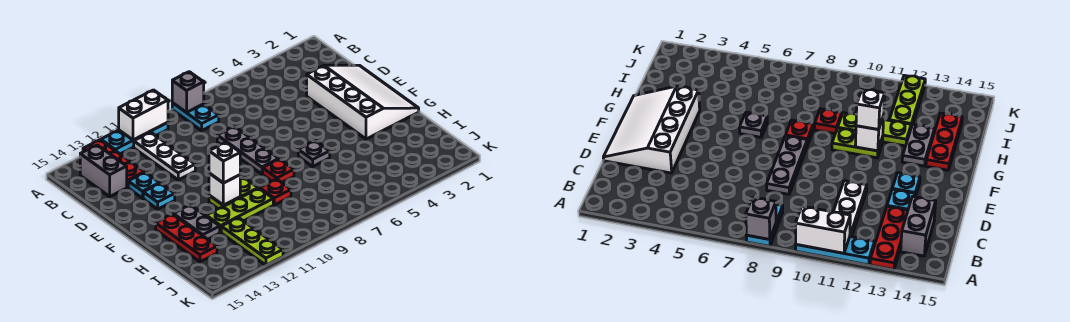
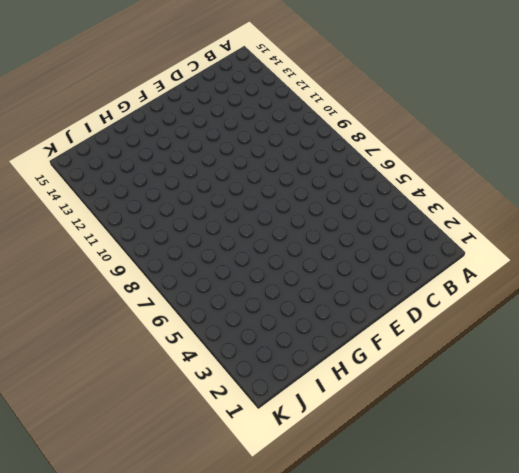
none -> cyan 1x2 plate [172,103,219,131]
none -> cyan 1x3 plate [101,122,168,154]
none -> red 1x3 plate [83,140,144,187]

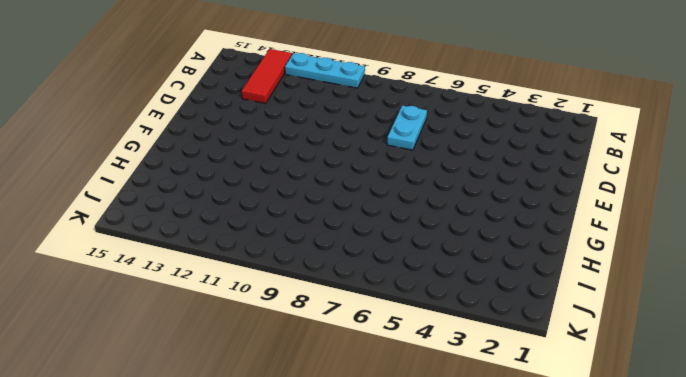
red 1x3 tile [242,49,292,103] -> red 1x3 plate [83,140,144,187]
cyan 1x2 plate [387,106,427,150] -> cyan 1x2 plate moved to [172,103,219,131]
none -> white 1x3 plate [134,132,195,180]
none -> grey 1x2 brick [80,145,127,196]
none -> white 3x4 slope [307,65,419,139]

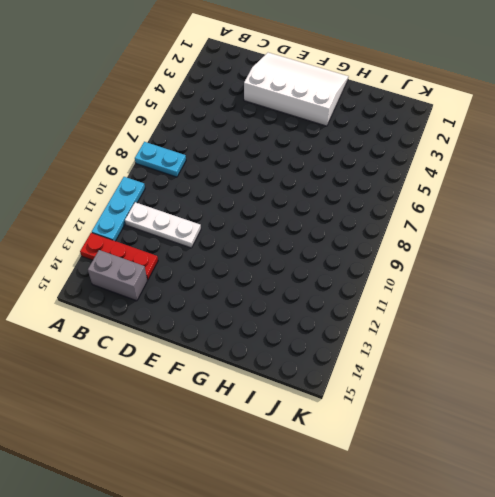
none -> grey 1x3 plate [217,126,279,174]
none -> cyan 1x1 plate [128,172,160,198]
none -> cyan 1x1 plate [143,183,175,209]

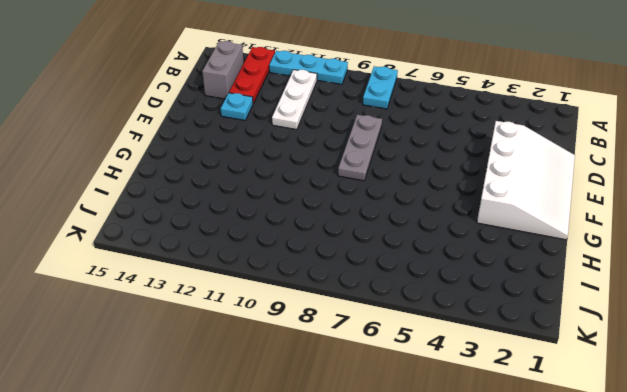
none -> cyan 1x1 plate [143,183,175,209]
none -> grey 1x1 plate [298,141,330,167]
none -> red 1x1 plate [263,159,294,182]

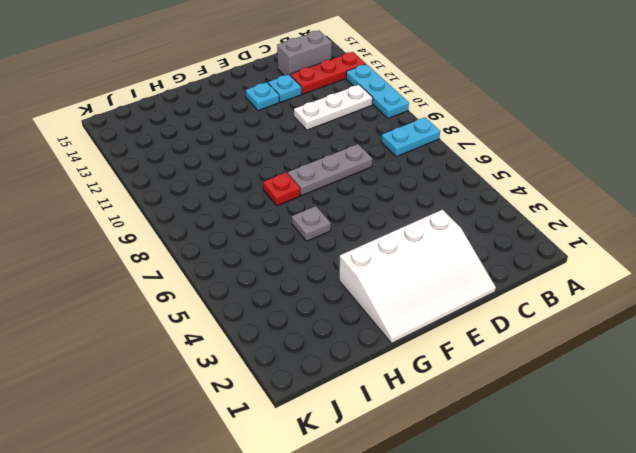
none -> lime 1x2 plate [209,178,258,209]
none -> grey 1x2 plate [173,205,220,239]
none -> red 1x3 plate [156,214,217,262]

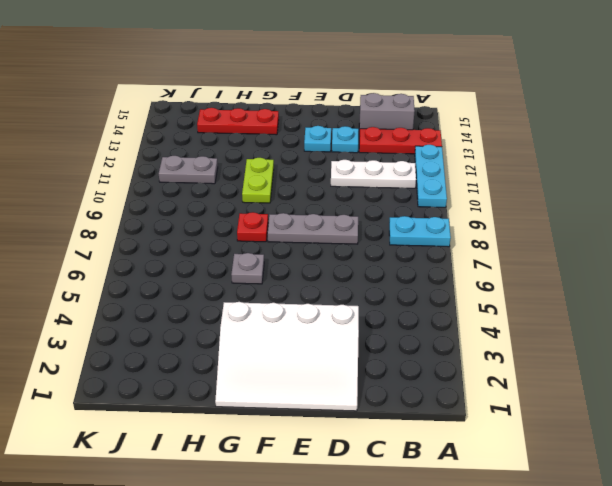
grey 1x2 plate [159,156,218,184] -> grey 1x2 plate moved to [173,205,220,239]
none -> red 1x1 plate [260,179,291,205]
none -> lime 1x3 plate [207,188,273,232]
none -> lime 1x3 plate [221,218,283,265]

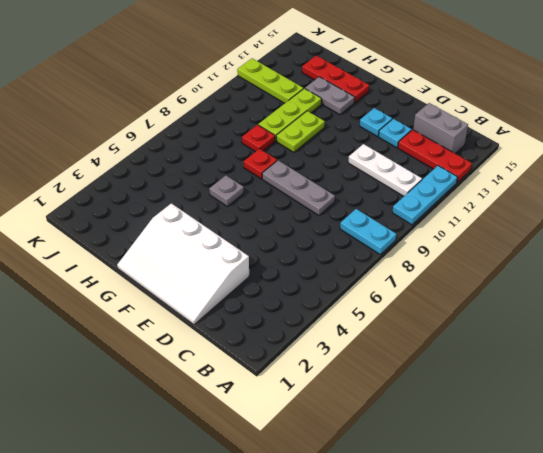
none -> grey 1x1 brick [172,72,204,113]
none -> white 1x2 brick [119,90,168,140]
none -> white 1x1 brick [209,173,240,205]

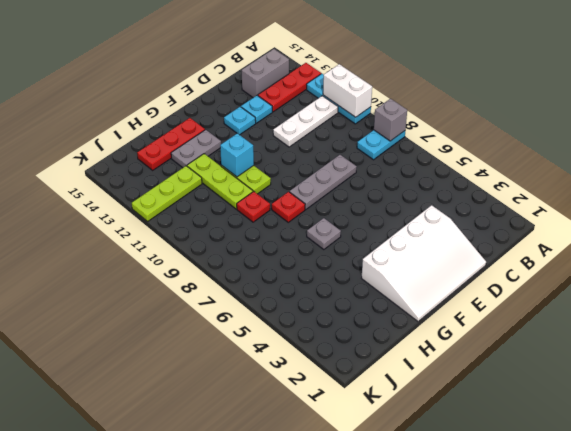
cyan 1x1 brick [220,133,254,177] -> white 1x1 brick [209,173,240,205]
none -> white 1x1 brick [209,142,240,183]

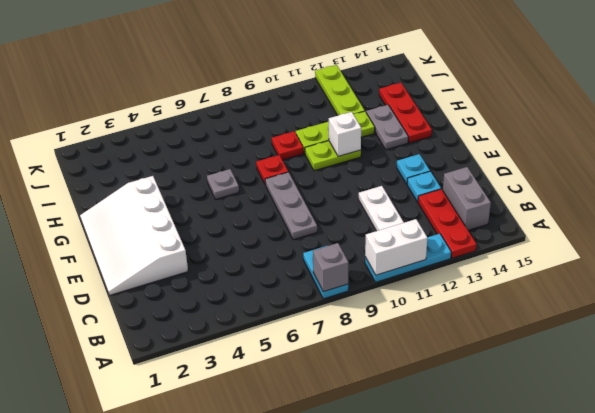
none -> white 1x1 brick [209,142,240,183]

